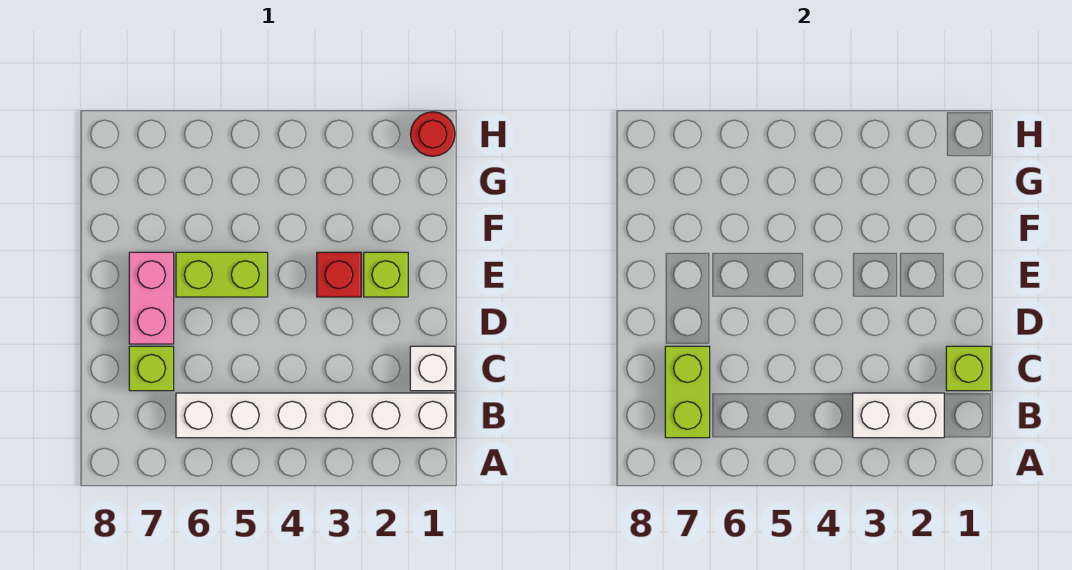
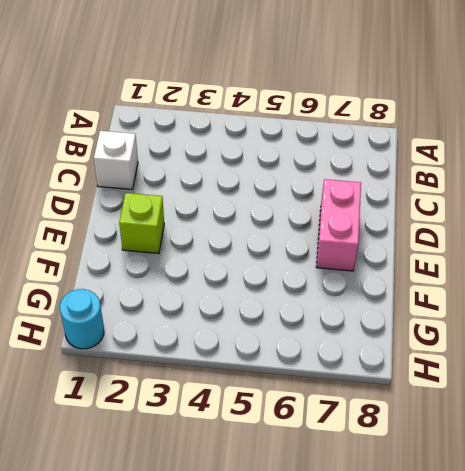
cyan 1x1 round brick [60,289,104,349] -> red 1x1 round brick [410,112,455,156]
none -> white 1x6 brick [176,393,455,438]
none -> lime 1x1 brick [129,346,174,391]

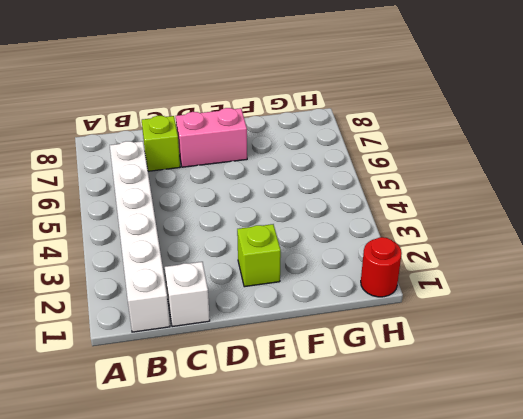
none -> red 1x1 brick [317,252,361,297]
none -> lime 1x2 brick [176,252,268,297]

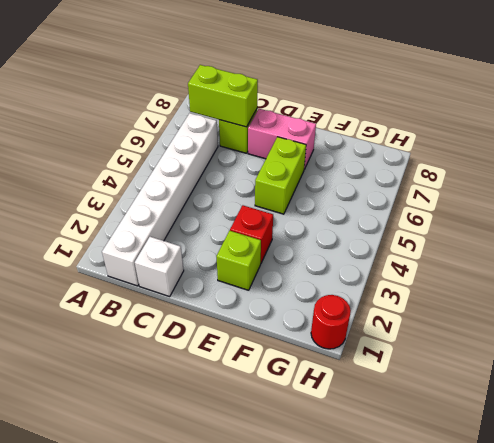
none -> white 1x2 brick [853,393,944,438]
none -> lime 1x1 brick [946,346,991,391]

